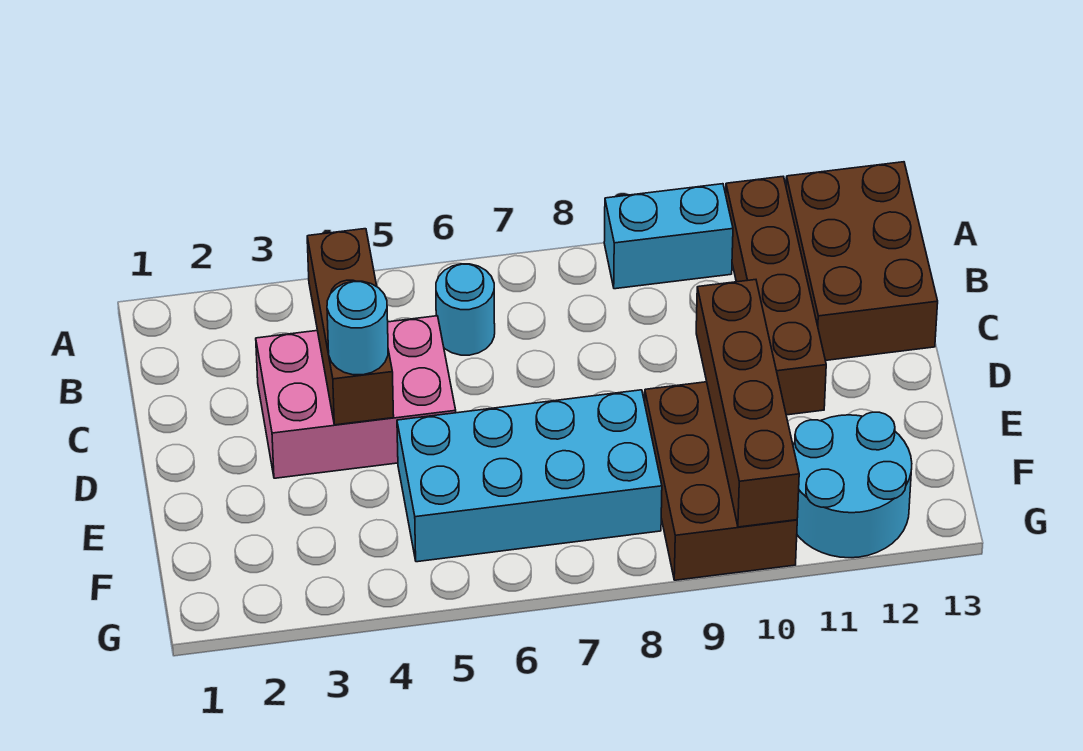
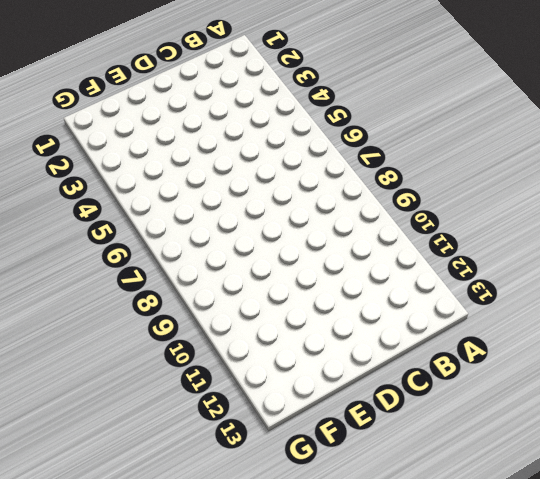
none -> cyan 1x2 brick [604,184,733,289]
none -> brown 1x4 brick [726,177,826,415]

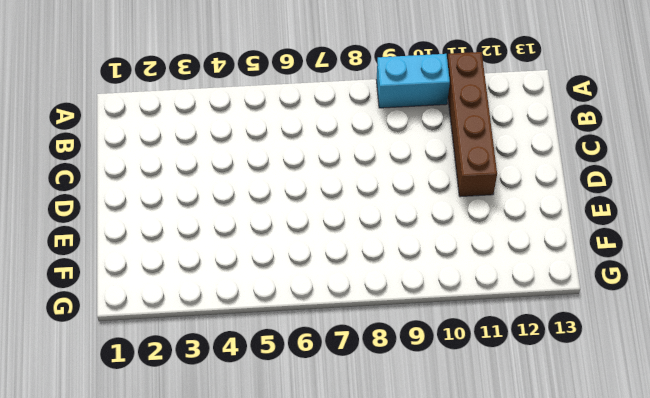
none -> brown 2x3 brick [786,162,938,361]
none -> cyan 1x1 round brick [436,264,495,355]

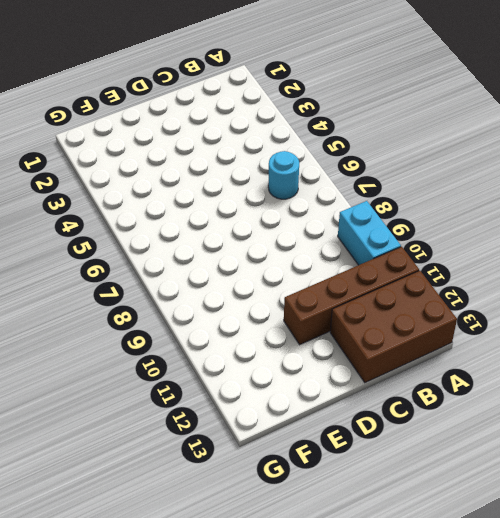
none -> pink 2x3 brick [256,316,456,478]
none -> cyan 2x4 brick [397,390,662,562]

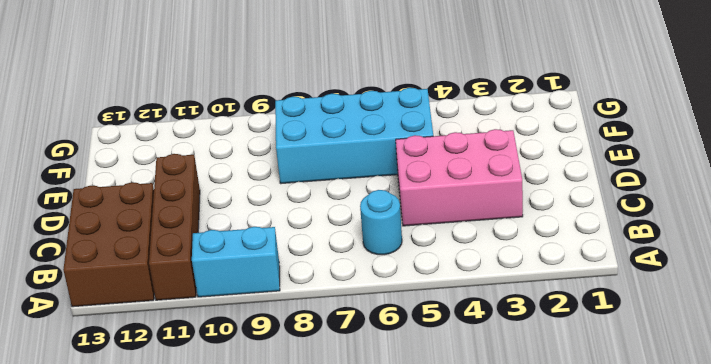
none -> brown 2x3 brick [645,382,797,580]
none -> cyan 2x2 round brick [793,412,912,558]

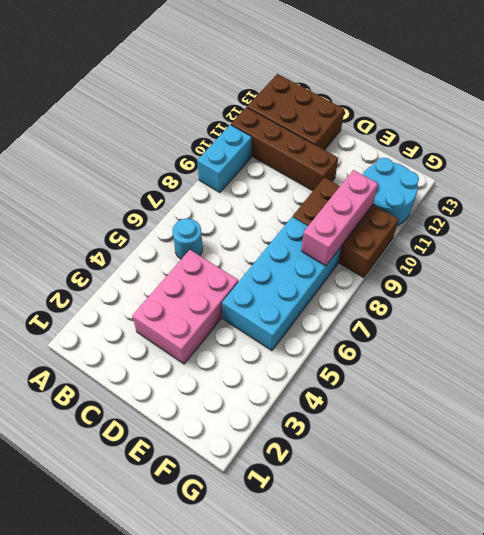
pink 1x3 brick [301,170,378,266] -> brown 1x4 brick [696,280,799,527]
none -> brown 1x3 brick [307,229,394,425]
none -> cyan 1x1 round brick [327,281,388,375]

